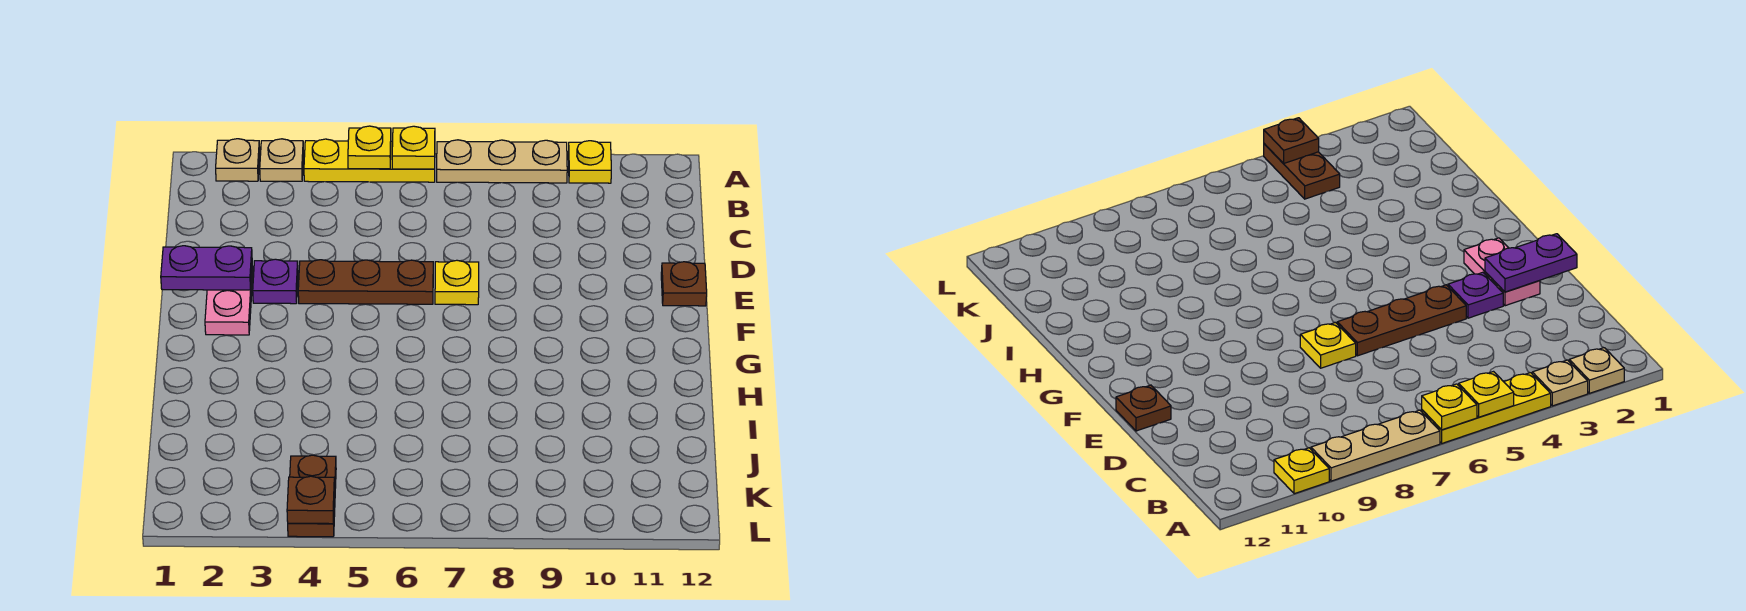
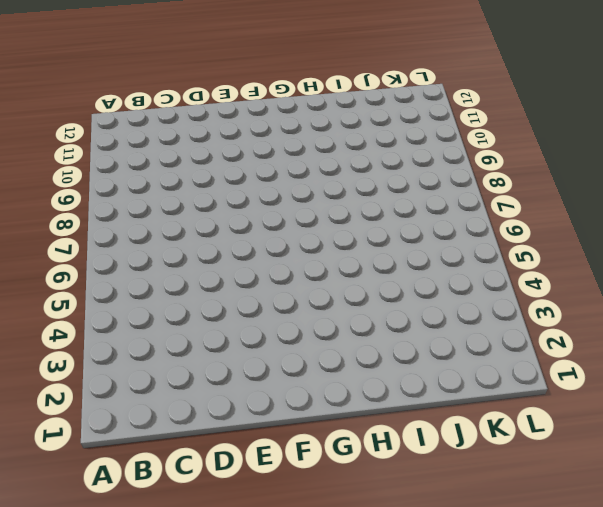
none -> tan 1x1 plate [216,139,260,181]
none -> tan 1x1 plate [260,139,304,181]
none -> yellow 1x3 plate [304,139,435,182]

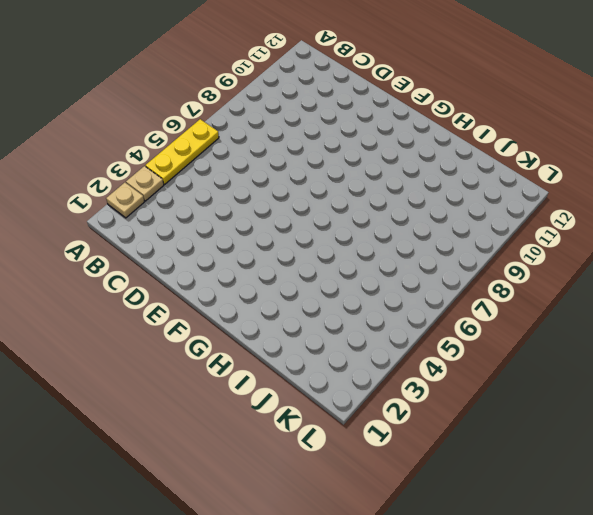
none -> tan 1x3 plate [437,140,567,183]
none -> yellow 1x1 plate [568,141,611,183]
none -> pink 1x2 plate [205,266,253,335]

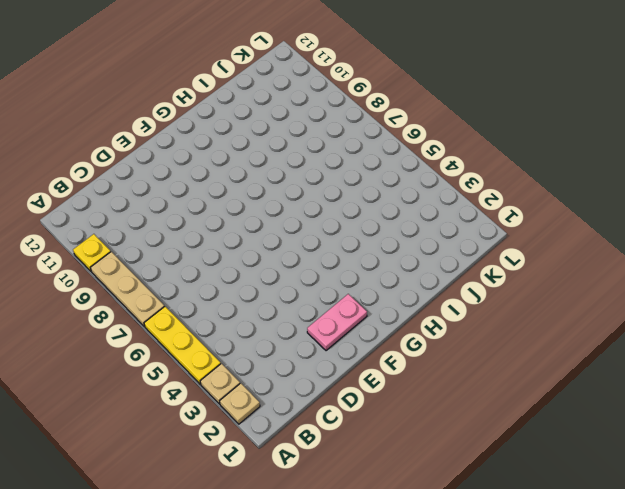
none -> purple 1x1 plate [253,259,298,304]
none -> brown 1x3 plate [298,260,433,304]
none -> yellow 1x1 plate [435,260,479,305]

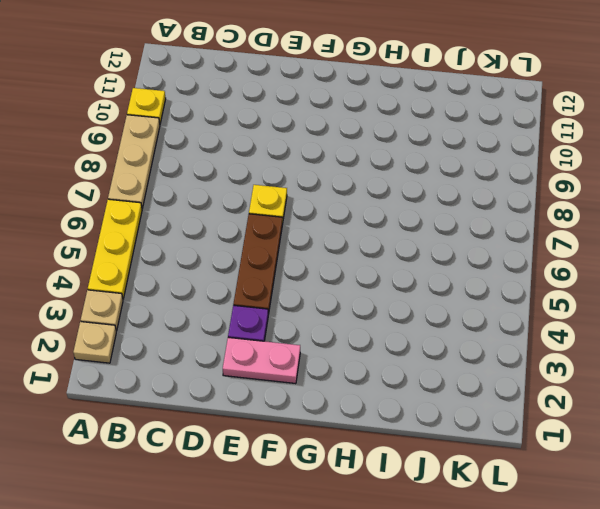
none -> brown 1x1 plate [661,262,707,306]
none -> brown 1x2 plate [288,455,336,537]
none -> yellow 1x1 plate [348,126,391,169]

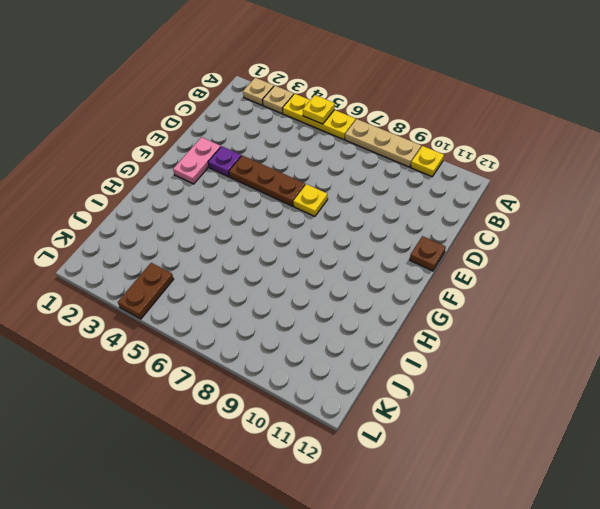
none -> yellow 1x1 plate [392,126,435,169]
none -> purple 1x2 plate [161,246,252,290]
none -> brown 1x1 plate [287,476,335,524]

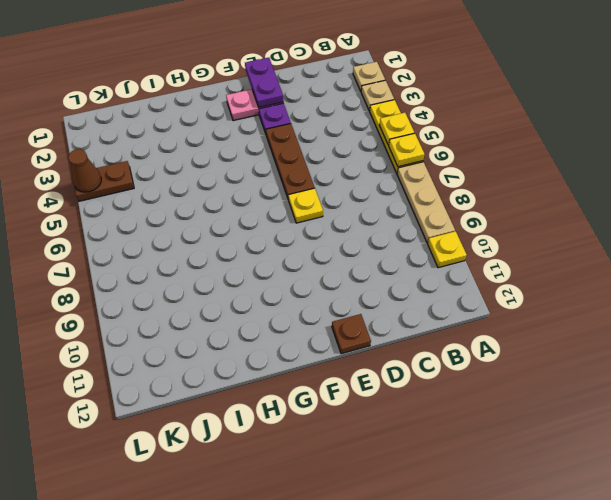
brown 1x1 cone [68,149,101,192] -> brown 1x1 plate [287,476,335,524]

